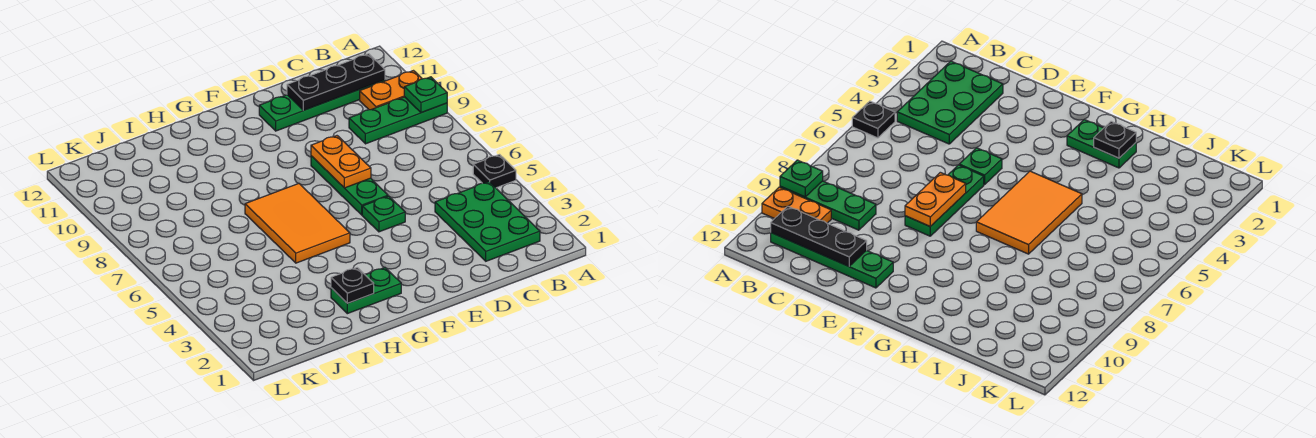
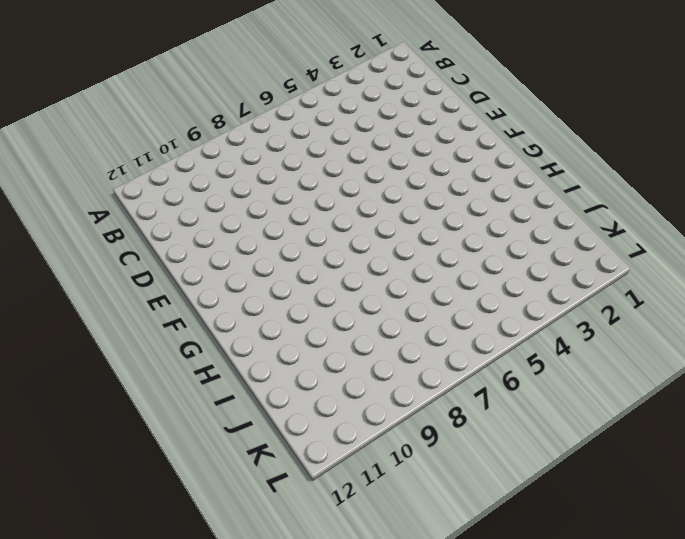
none -> black 1x1 plate [473,155,516,188]
none -> green 1x3 plate [349,97,447,144]
none -> orange 1x2 plate [360,71,422,110]

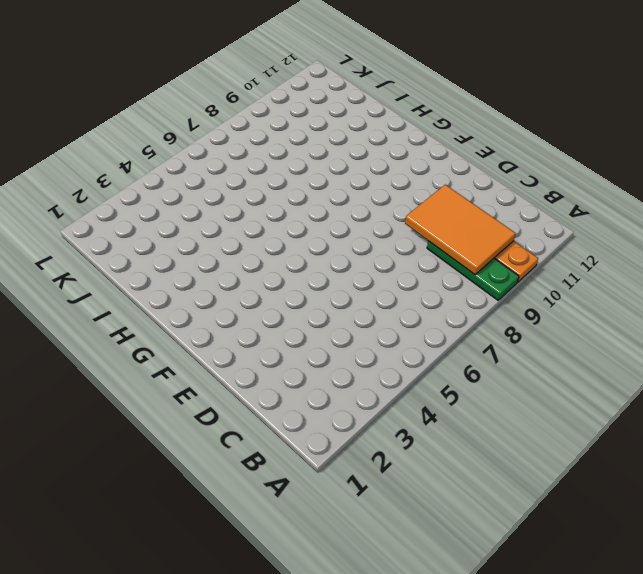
orange 2x3 tile [405,185,516,275] -> orange 2x3 tile turned to [245,183,350,263]
none -> black 1x1 plate [473,155,516,188]
none -> green 2x3 plate [435,182,540,261]
none -> green 1x4 plate [259,80,385,131]

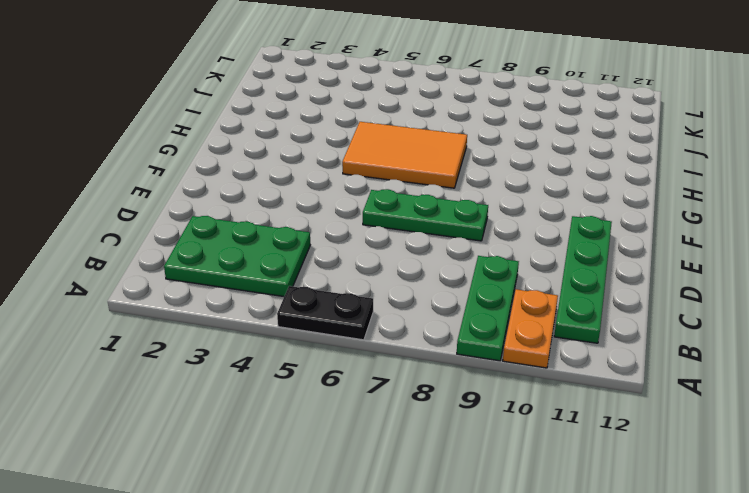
black 1x2 plate [277,286,373,340] -> black 1x1 plate [473,155,516,188]
none -> green 1x1 plate [362,196,405,232]
none -> green 1x2 plate [331,268,401,314]
none -> green 1x1 plate [404,77,447,113]

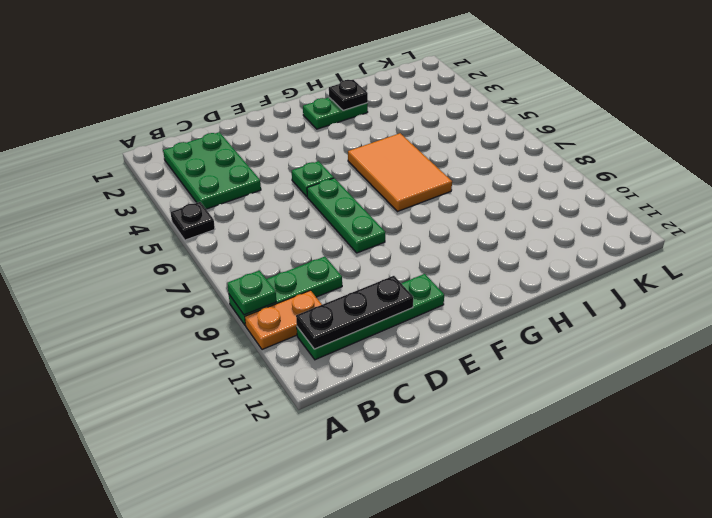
none -> orange 1x2 plate [311,136,371,188]

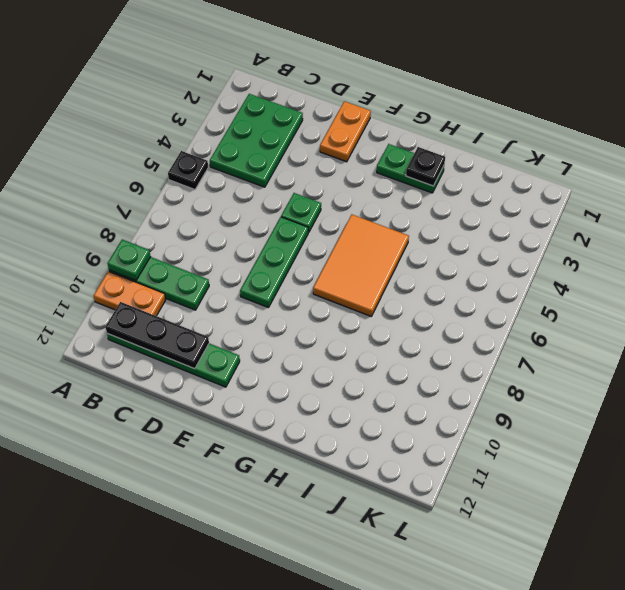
orange 1x2 plate [320,101,371,162] -> orange 1x2 plate moved to [311,136,371,188]

